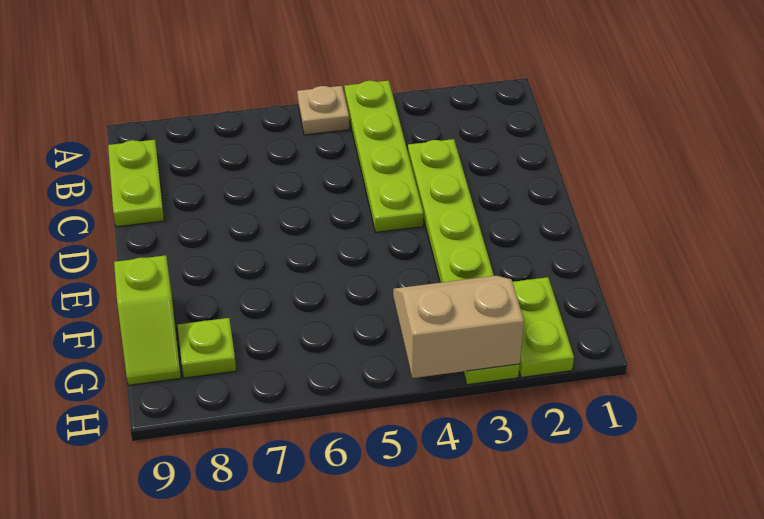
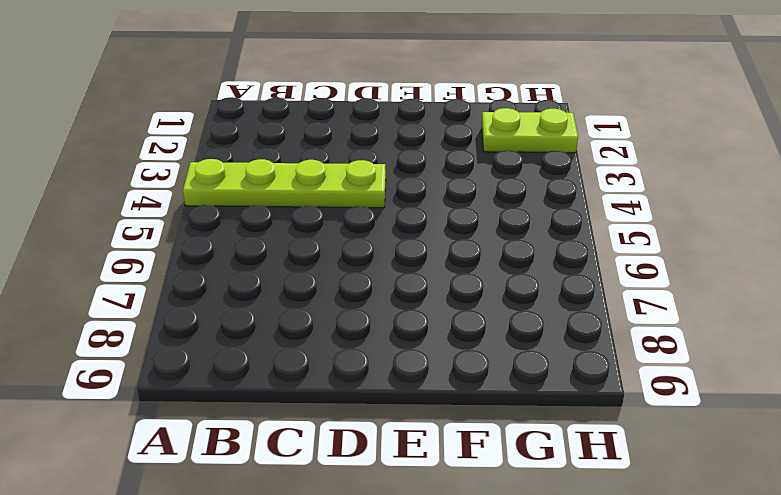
none -> tan 1x1 plate [297,86,349,135]
none -> lime 1x2 plate [108,140,164,227]

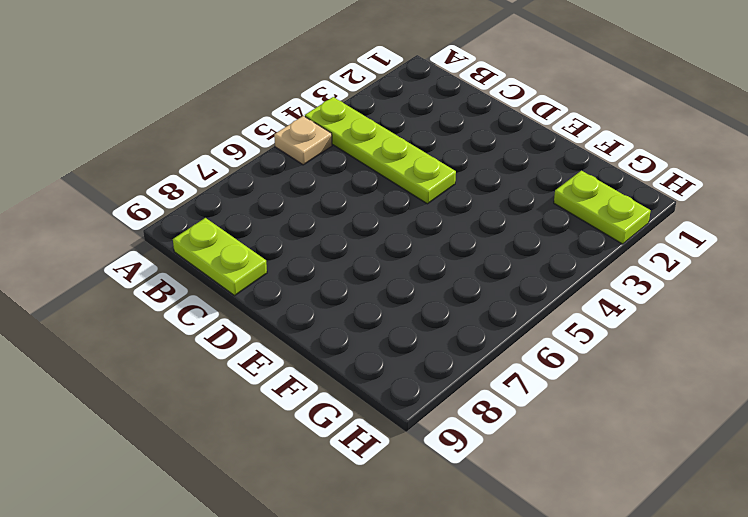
none -> lime 1x6 plate [408,139,520,385]
none -> lime 1x2 slope [114,255,181,385]

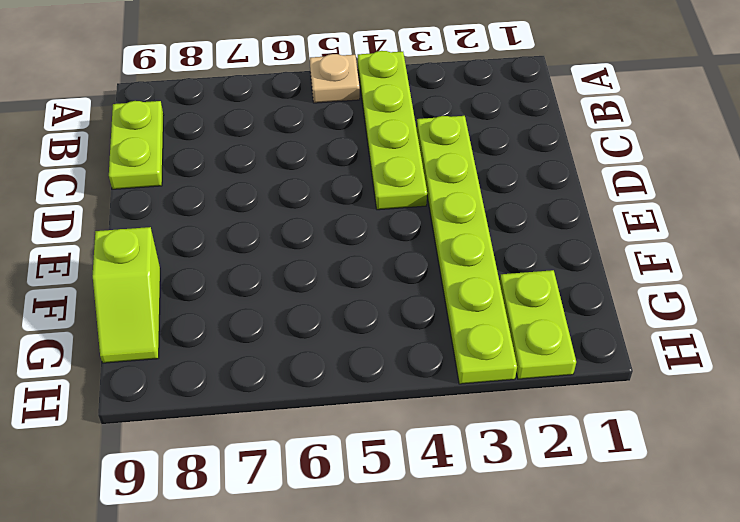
none -> lime 1x1 plate [178,318,236,378]
none -> tan 2x2 slope [393,276,524,378]

